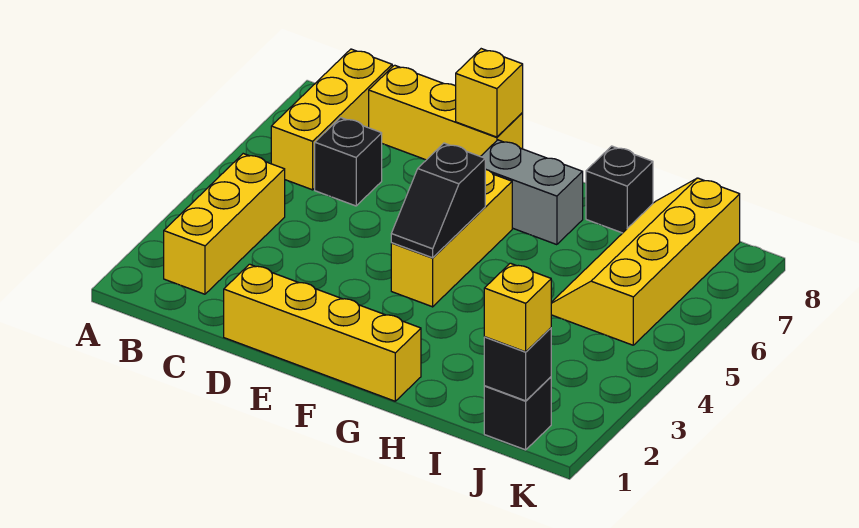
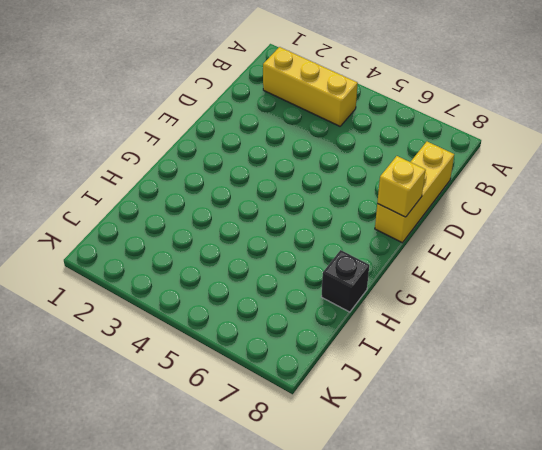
none -> yellow 1x3 brick [271,49,392,190]
none -> black 1x1 brick [315,118,382,206]
none -> yellow 1x4 brick [224,264,421,401]

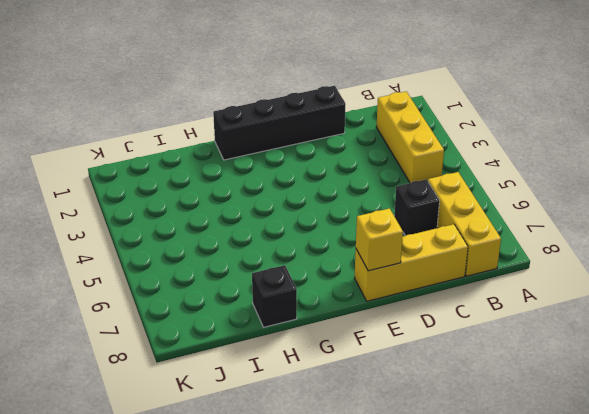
black 1x4 brick [213,86,346,160] -> yellow 1x4 brick [224,264,421,401]
none -> yellow 1x3 brick [391,169,512,307]
none -> grey 1x2 brick [480,140,583,245]
none -> yellow 2x4 slope [551,178,740,345]

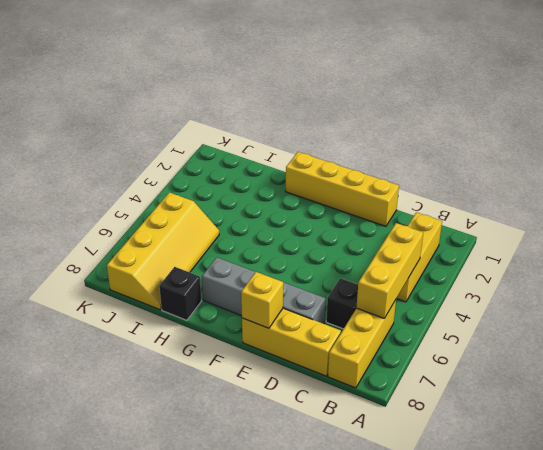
yellow 1x3 brick [356,223,423,318] -> yellow 1x3 brick moved to [391,169,512,307]
grey 1x4 brick [202,257,325,324] -> grey 1x2 brick [480,140,583,245]
none -> black 1x1 brick [484,377,551,450]
none -> black 1x2 slope [391,143,485,258]
none -> black 1x1 brick [484,328,551,401]

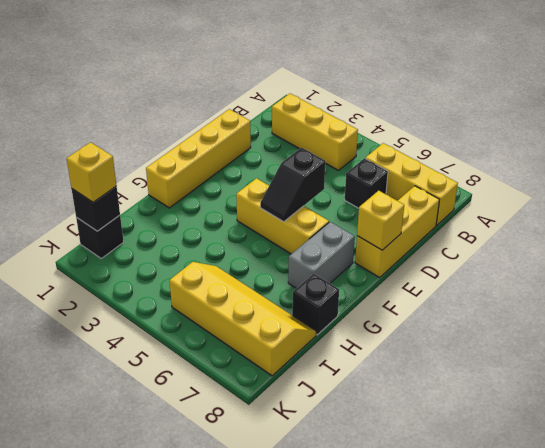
black 1x2 slope [260,147,325,222] -> black 1x2 slope turned to [391,143,485,258]

